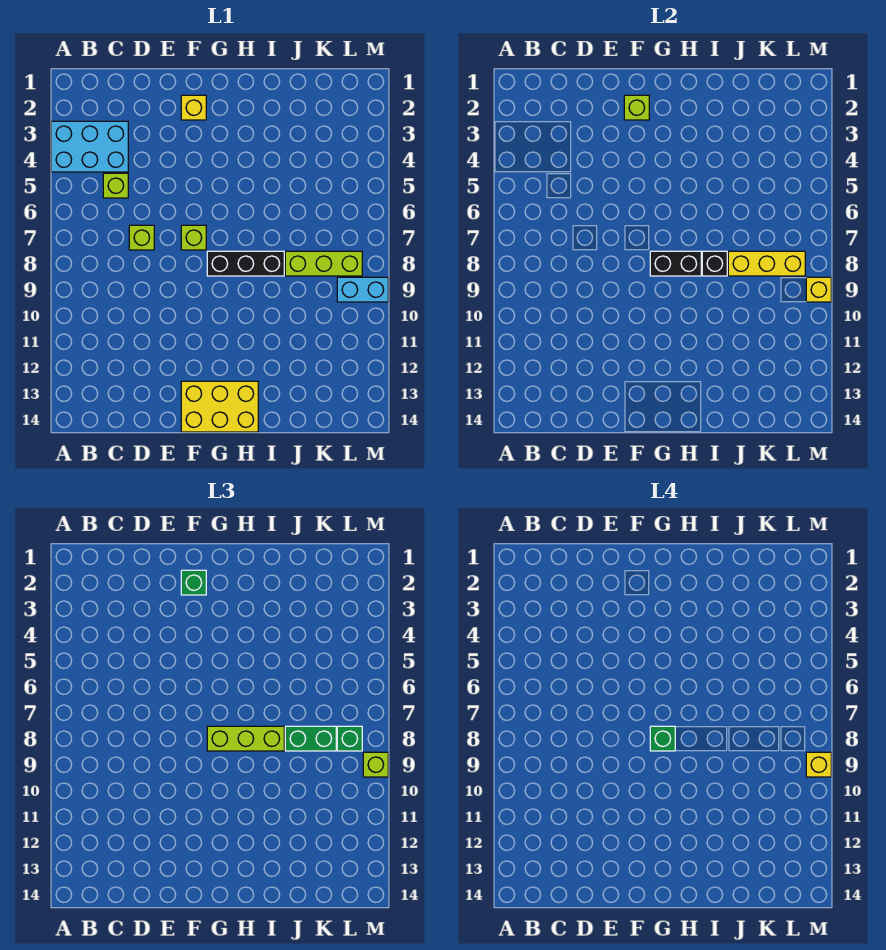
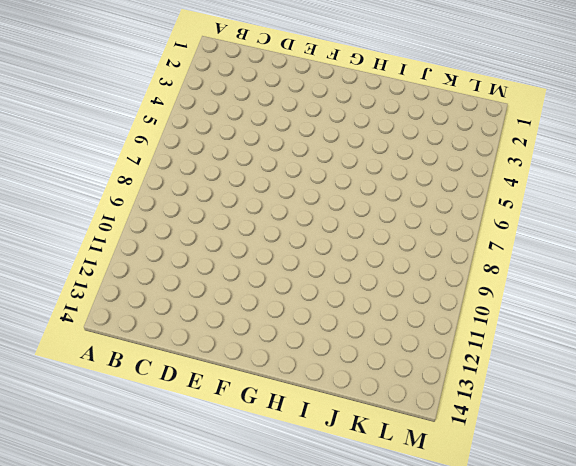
none -> cyan 2x3 brick [51,121,128,172]
none -> lime 1x1 brick [103,173,128,198]
none -> lime 1x1 brick [129,225,154,250]

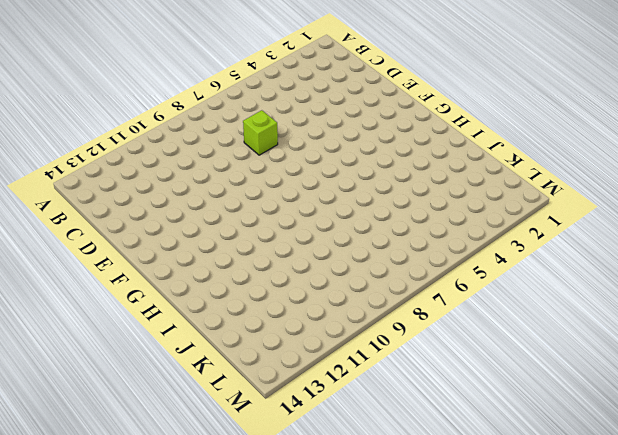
none -> cyan 2x3 brick [51,121,128,172]
none -> lime 1x1 brick [103,173,128,198]
none -> yellow 1x1 brick [181,95,206,120]

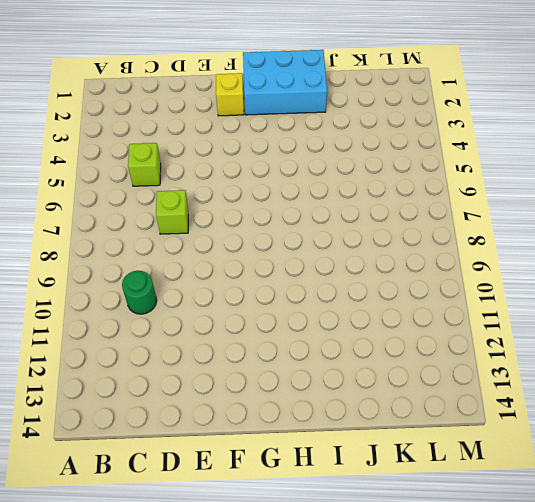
green 1x1 round brick [122,271,157,314] -> none
cyan 2x3 brick [243,50,327,115] -> cyan 2x3 brick moved to [51,121,128,172]
none -> lime 1x1 brick [181,225,206,250]
none -> yellow 2x3 brick [181,381,258,432]
none -> black 1x3 brick [207,251,284,276]

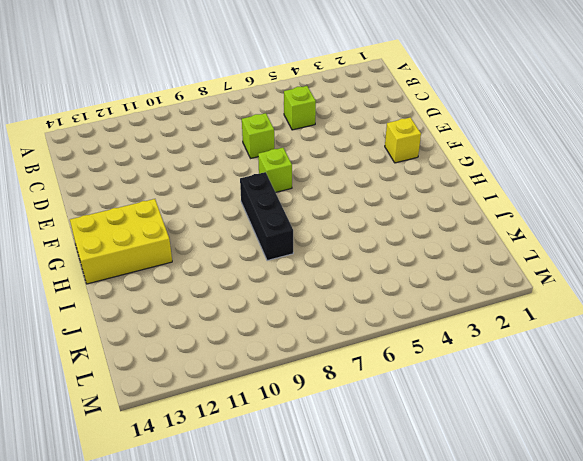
yellow 2x3 brick [70,199,172,284] -> yellow 2x3 brick turned to [181,381,258,432]
none -> cyan 2x3 brick [51,121,128,172]
none -> lime 1x3 brick [285,251,362,276]
none -> cyan 1x2 brick [337,277,388,302]

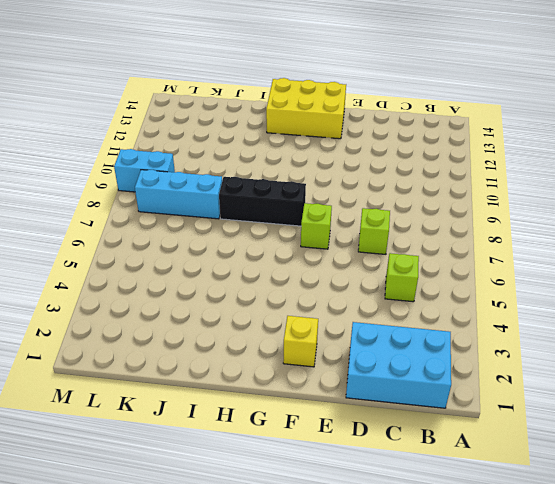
cyan 2x3 brick [346,322,451,408] -> cyan 2x3 brick moved to [51,121,128,172]
cyan 1x3 brick [135,170,222,219] -> lime 1x3 brick [285,251,362,276]
none -> lime 1x1 brick [624,95,649,120]
none -> black 1x2 brick [650,251,701,276]
none -> black 1x1 brick [702,251,727,276]

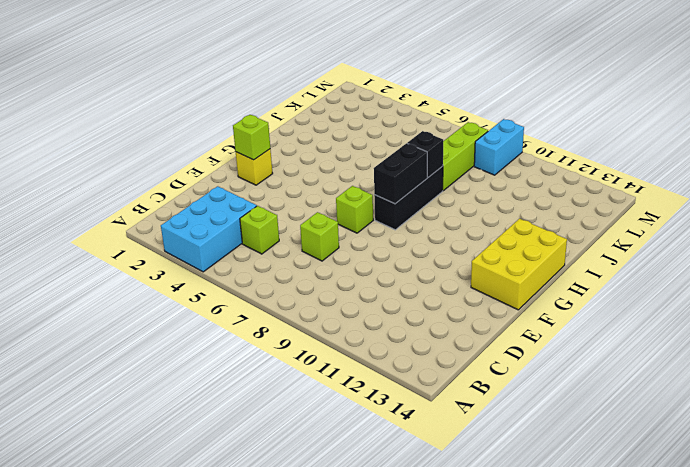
none -> yellow 1x3 brick [728,251,805,276]
none -> yellow 1x1 brick [806,277,831,302]
none -> green 1x1 brick [181,570,206,595]

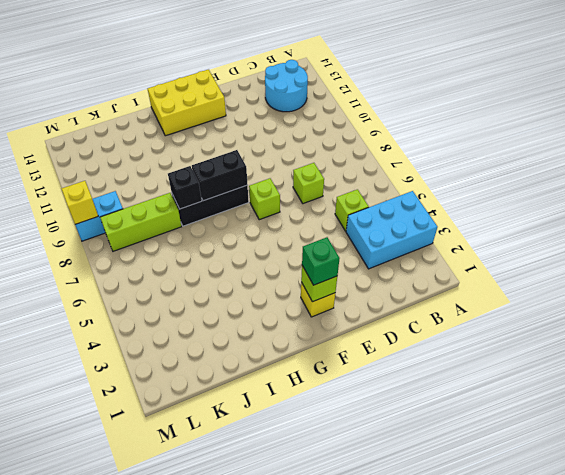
cyan 2x2 round brick [265,60,308,112] -> none
none -> yellow 1x3 brick [728,251,805,276]
none -> lime 1x3 brick [207,726,284,751]
none -> green 1x2 brick [285,726,336,751]

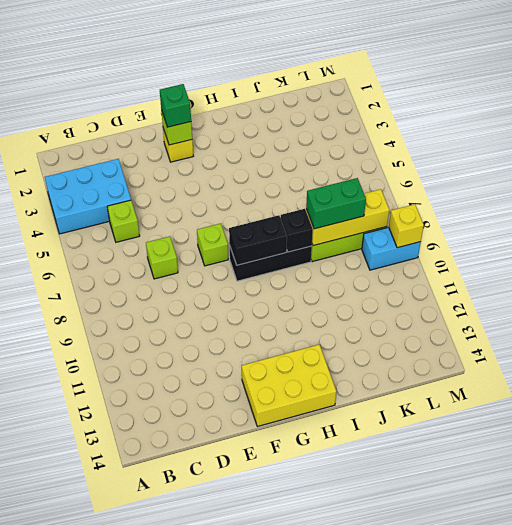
none -> lime 1x3 brick [207,726,284,751]
none -> green 1x1 brick [337,726,362,751]
none -> lime 1x1 brick [363,752,388,777]

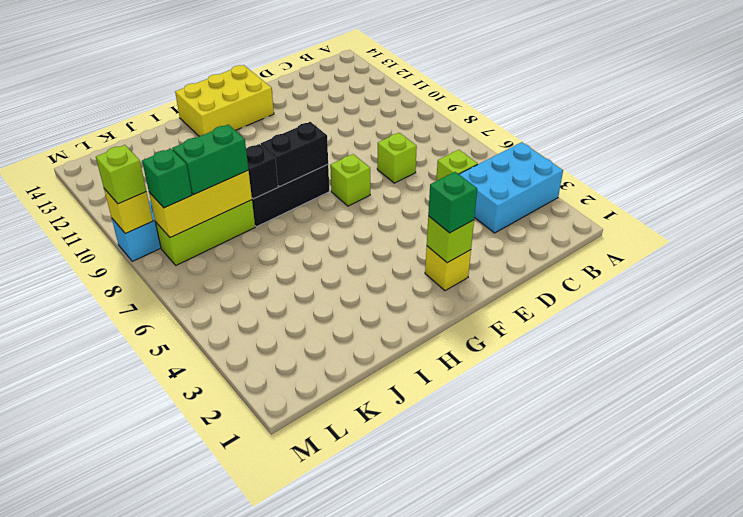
none -> lime 1x3 brick [207,726,284,751]
none -> green 1x1 brick [650,726,675,751]
none -> yellow 1x1 brick [806,752,831,777]

